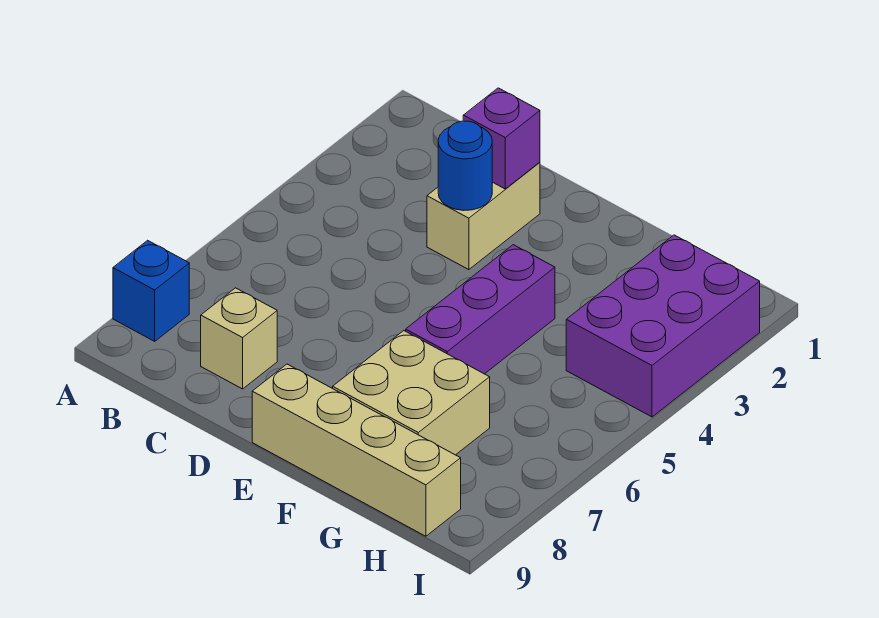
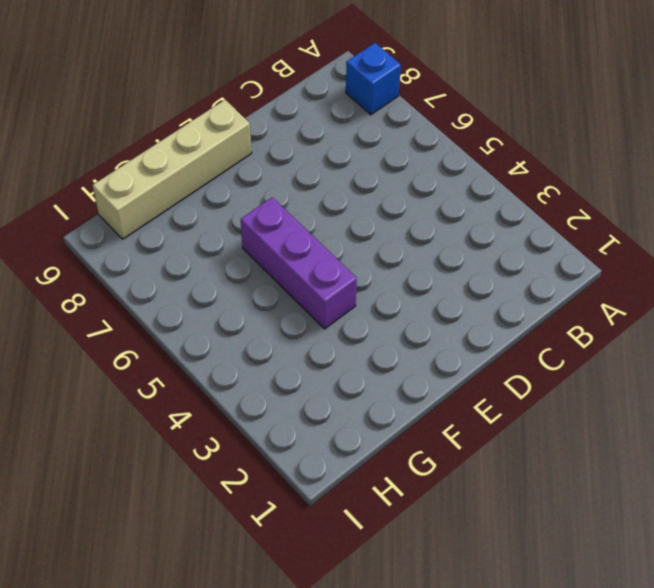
none -> tan 1x1 brick [201,288,277,389]
none -> tan 1x2 brick [427,162,540,270]

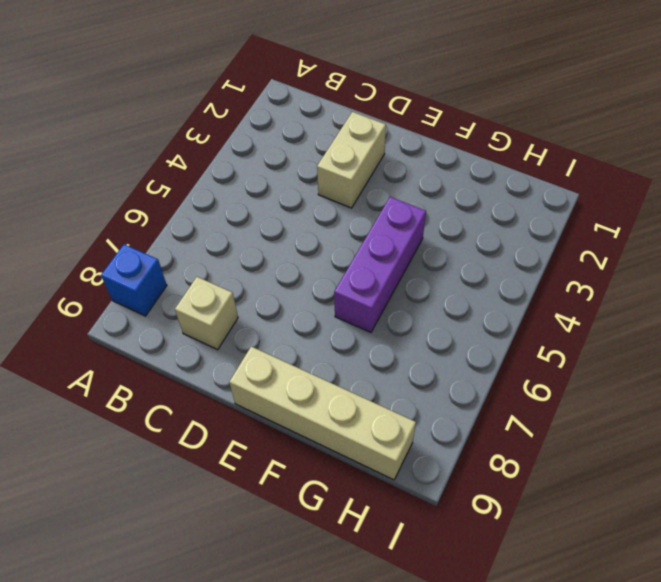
none -> tan 2x2 brick [333,331,490,455]
none -> purple 2x3 brick [566,235,760,417]

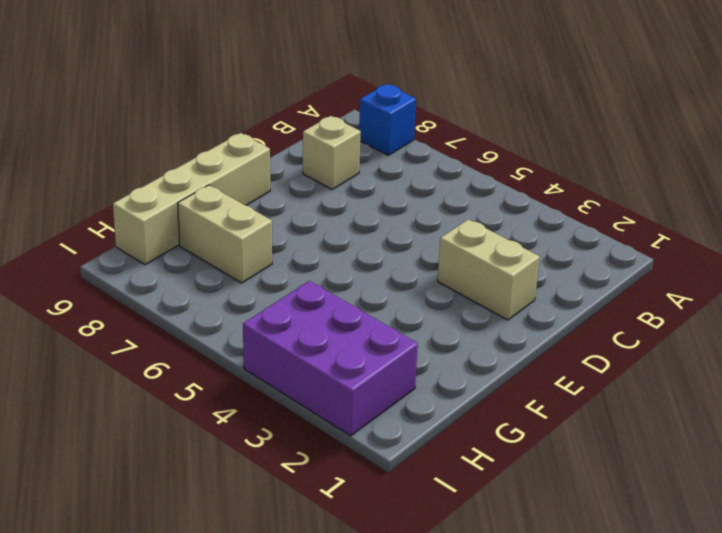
tan 1x2 brick [178,185,272,283] -> tan 2x2 brick [333,331,490,455]
none -> purple 1x3 brick [406,245,555,374]
none -> purple 1x1 brick [463,88,540,189]

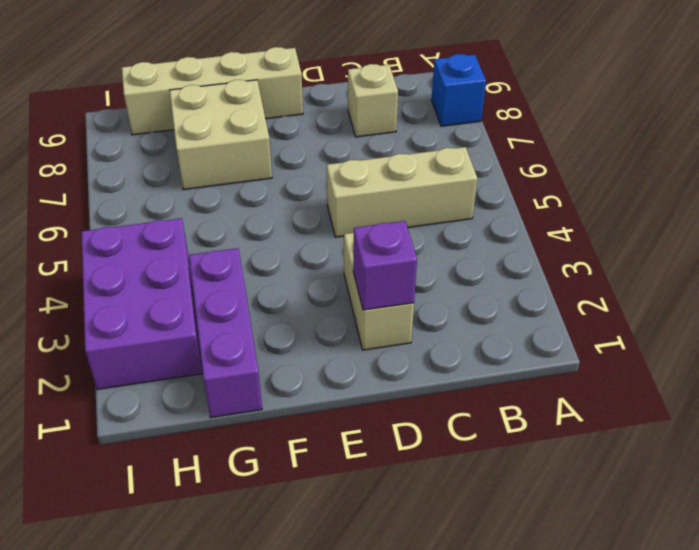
tan 1x3 brick [327,147,477,237] -> none
purple 1x3 brick [189,248,262,417] -> purple 1x3 brick moved to [406,245,555,374]
none -> blue 1x1 round brick [438,121,492,211]

